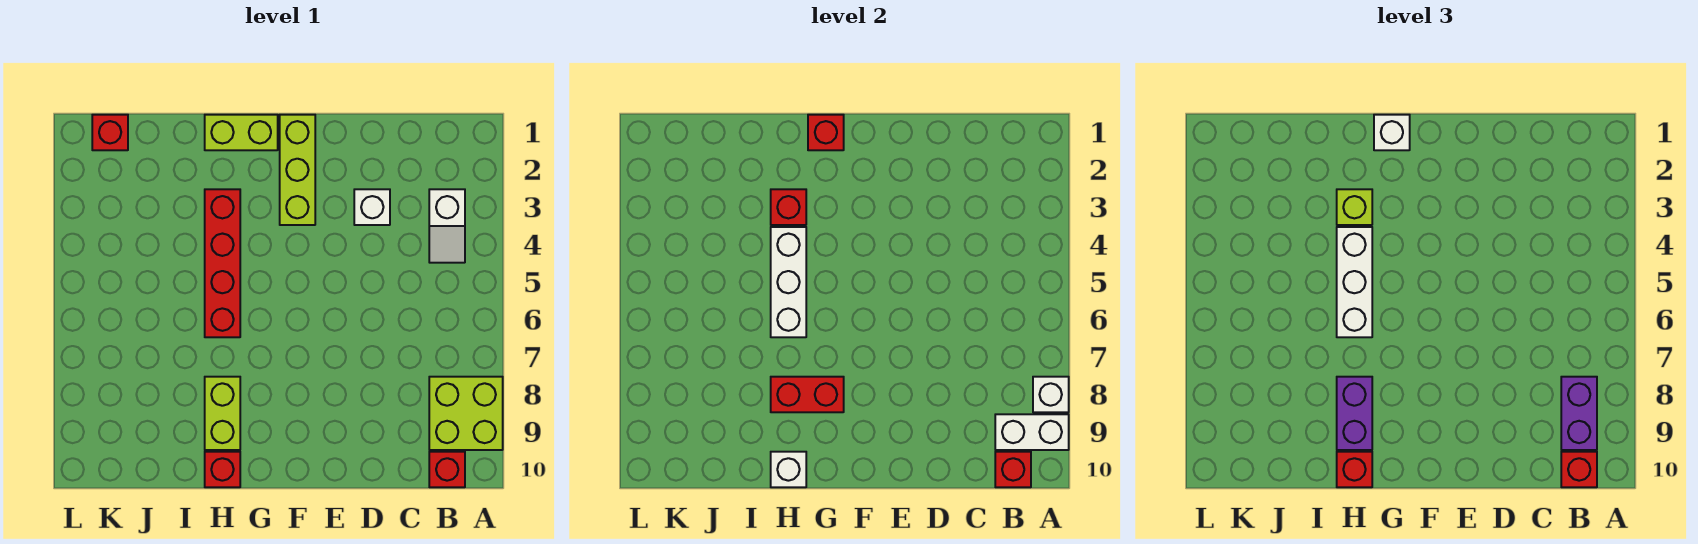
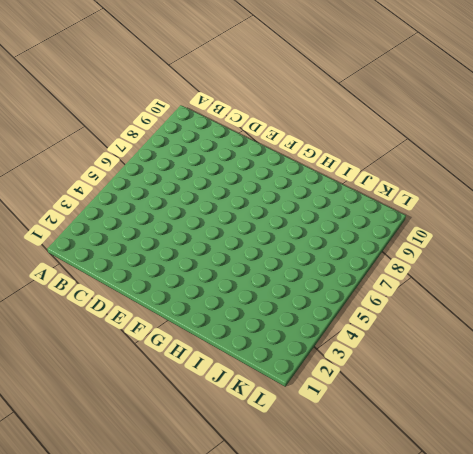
none -> lime 2x2 brick [429,377,503,450]
none -> white 1x2 slope [429,189,465,263]
none -> red 1x1 brick [429,452,465,487]

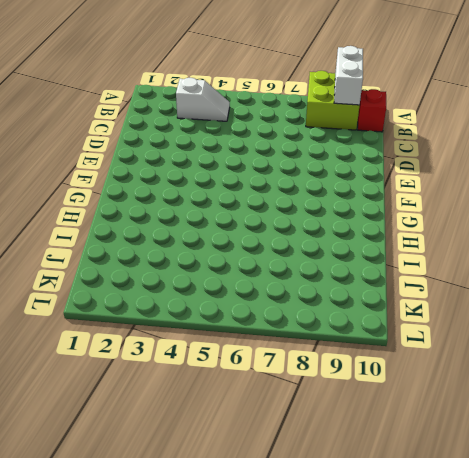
none -> white 1x1 brick [354,189,390,225]
none -> lime 1x3 brick [280,115,315,225]
none -> lime 1x2 brick [205,115,278,150]

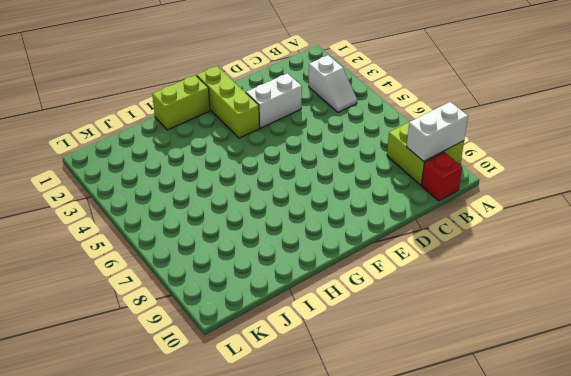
white 1x2 brick [246,73,302,128] -> white 1x1 brick [354,189,390,225]
none -> red 1x4 brick [205,189,240,337]
none -> lime 1x2 brick [205,377,240,450]
none -> red 1x1 brick [205,452,240,487]

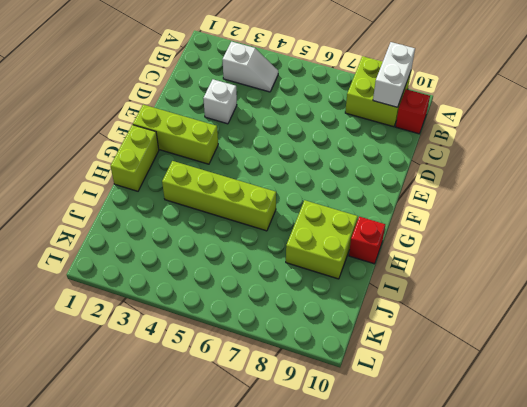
lime 1x4 brick [162,161,276,231] -> red 1x4 brick [205,189,240,337]
lime 2x2 brick [286,200,358,279] -> lime 1x2 brick [205,377,240,450]
none -> red 1x1 brick [92,115,128,150]
none -> white 1x1 brick [1033,377,1069,412]
none -> red 1x1 brick [995,452,1031,487]

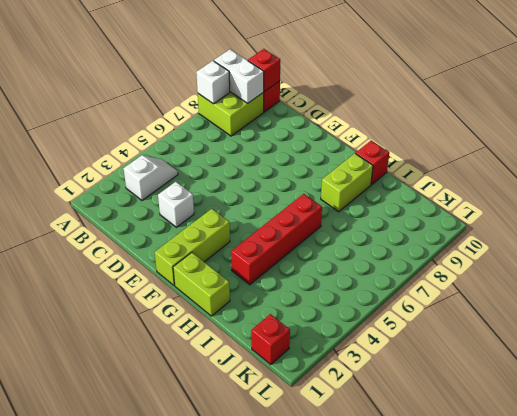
none -> red 1x1 brick [808,115,844,150]
none -> red 1x2 brick [771,377,844,412]
none -> red 1x1 brick [771,189,806,225]

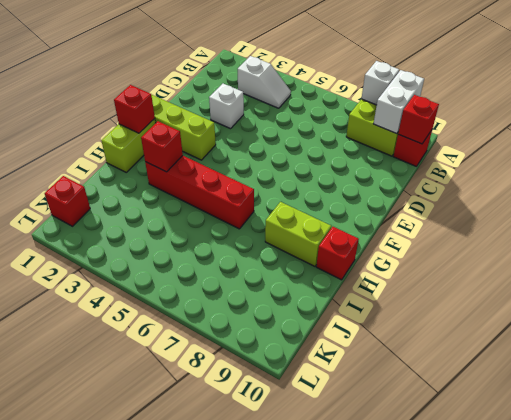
none -> red 1x2 brick [771,377,844,412]
none -> white 1x3 brick [771,227,806,337]
none -> white 1x1 brick [771,452,806,487]

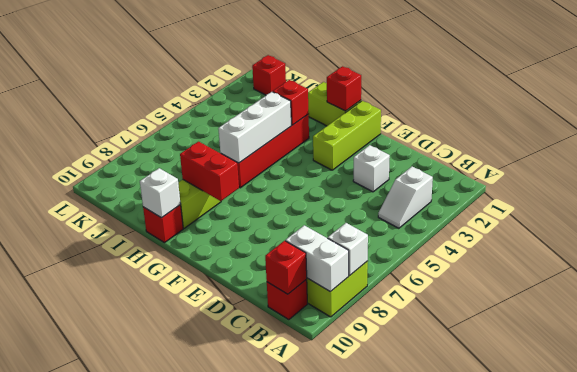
none -> purple 1x2 brick [1561,377,1597,450]
none -> red 1x1 brick [1561,452,1597,487]
none -> white 1x1 brick [1374,115,1410,150]

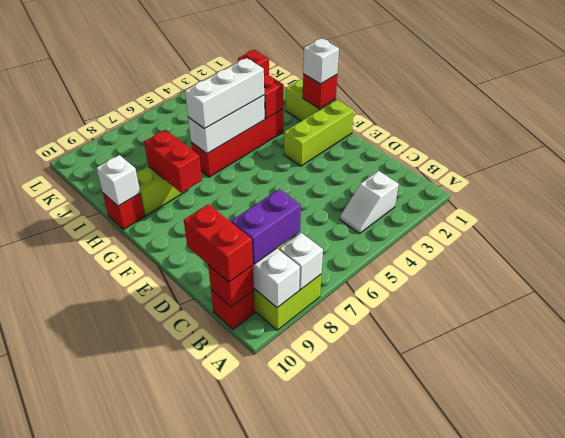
red 1x2 brick [184,204,253,282] -> red 1x1 brick [1561,452,1597,487]
none -> white 1x1 brick [354,189,390,225]
none -> lime 1x1 brick [1337,189,1372,225]
none -> purple 1x2 brick [1337,377,1372,450]

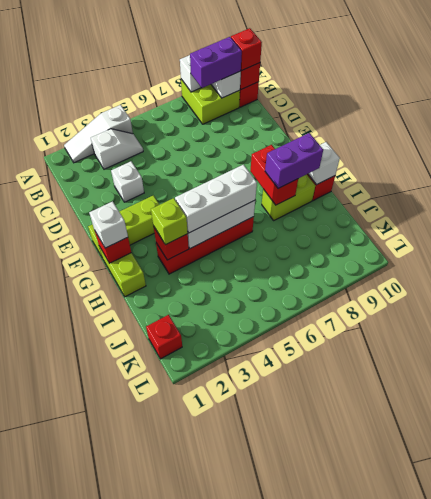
white 1x3 slope [64,105,133,163] -> none
none -> red 1x1 brick [1337,452,1372,487]

